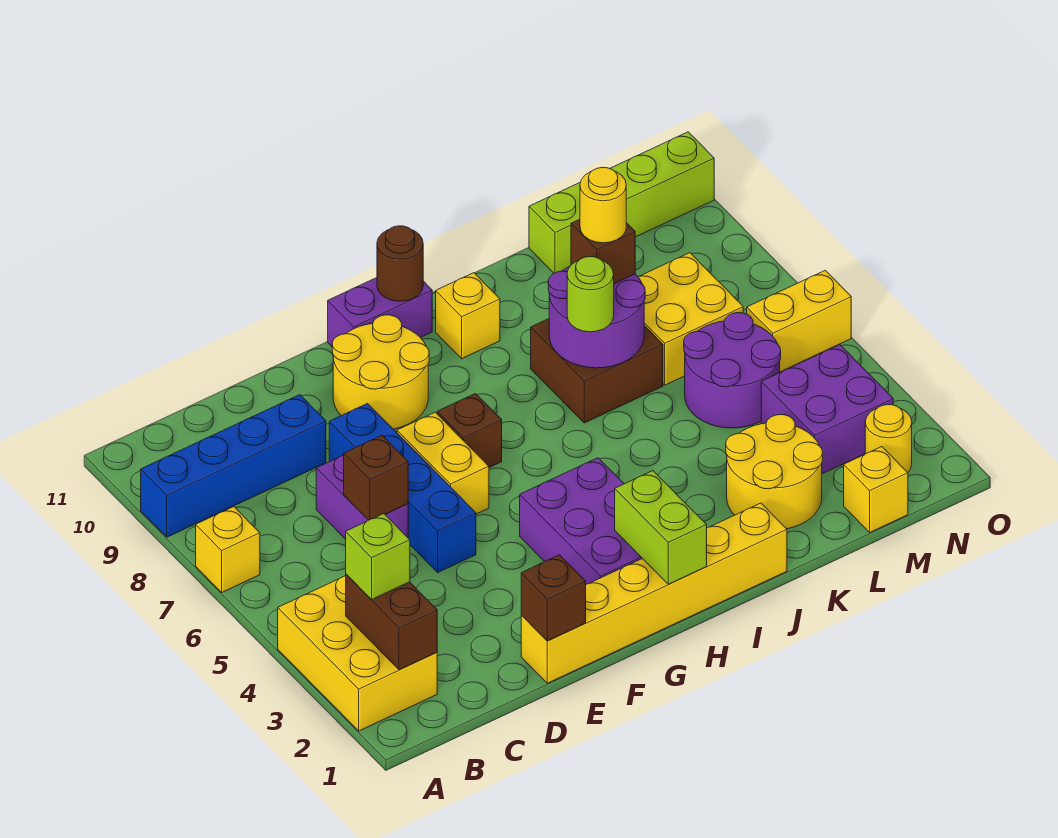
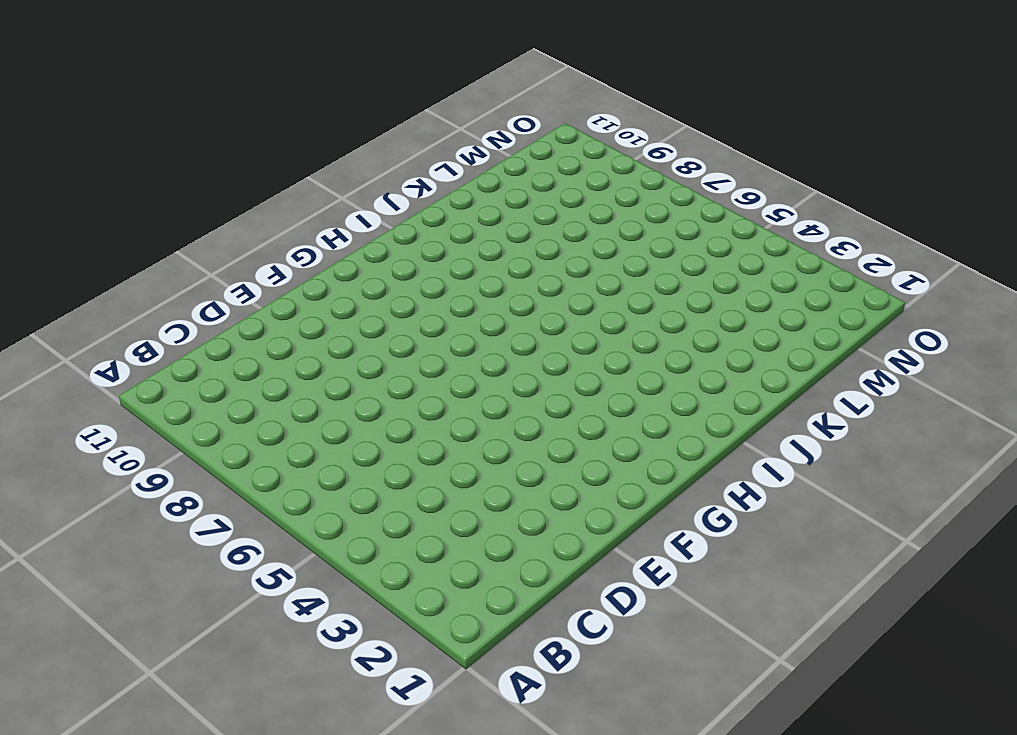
none -> yellow 2x3 brick [278,576,437,731]
none -> yellow 1x1 brick [196,506,260,592]
none -> blue 1x4 brick [141,395,326,537]
none -> purple 1x2 brick [316,455,408,539]

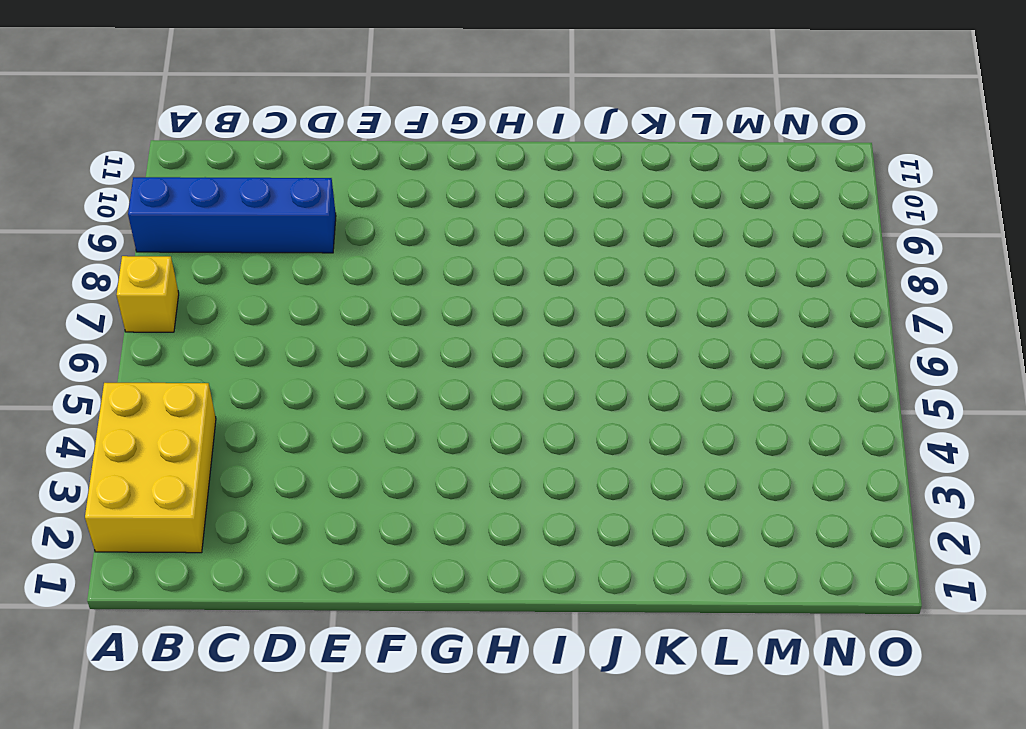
none -> purple 1x2 brick [316,455,408,539]
none -> yellow 1x6 brick [521,503,787,683]
none -> blue 1x4 brick [329,404,476,572]
none -> yellow 1x2 brick [397,412,489,514]

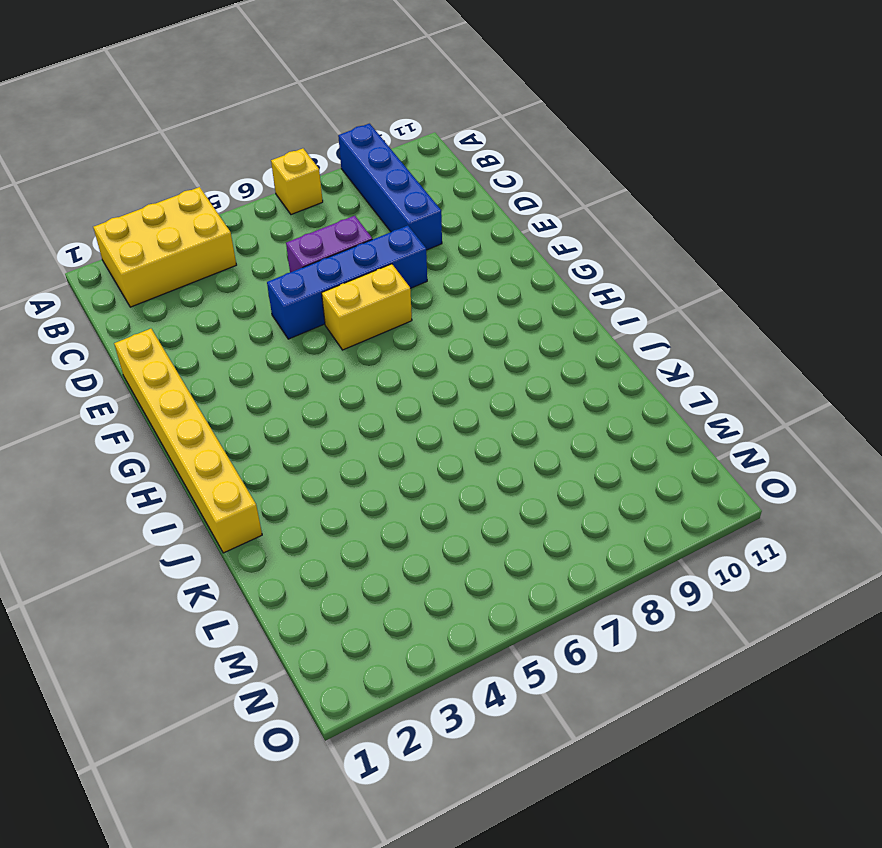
none -> yellow 2x2 round brick [332,315,429,429]
none -> purple 2x3 brick [520,458,642,584]
none -> brown 1x1 brick [437,394,502,467]
none -> purple 1x2 brick [328,278,432,346]

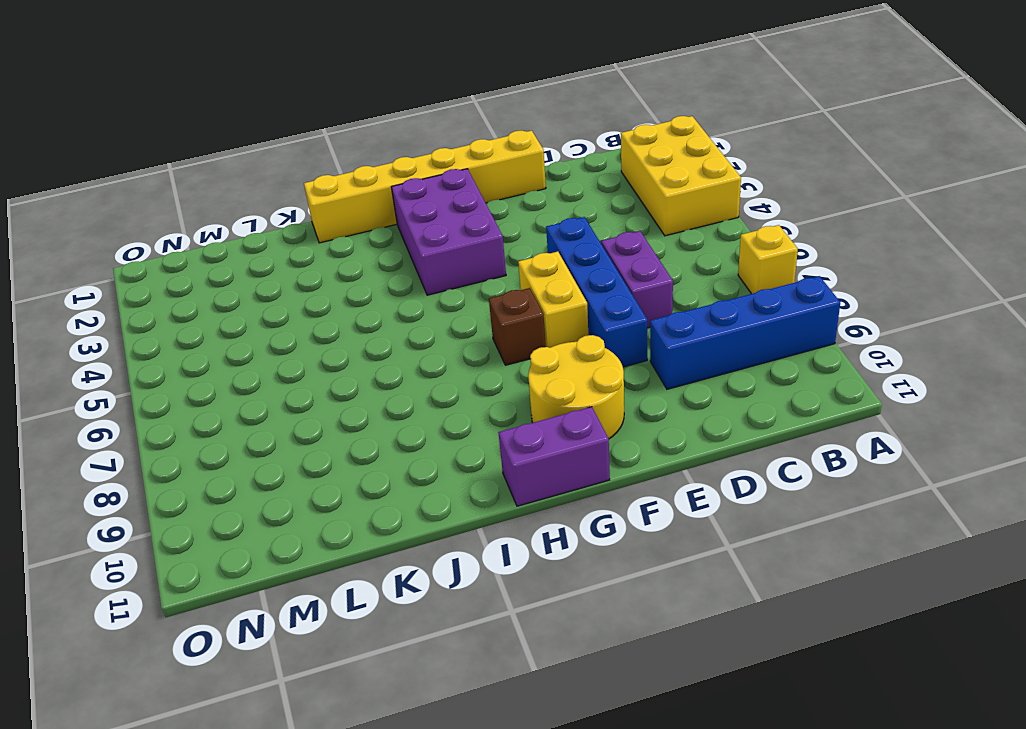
none -> yellow 1x1 brick [436,273,500,359]
none -> brown 2x2 brick [531,319,663,423]
none -> yellow 2x2 round brick [726,415,823,529]
none -> purple 2x2 round brick [684,313,781,428]

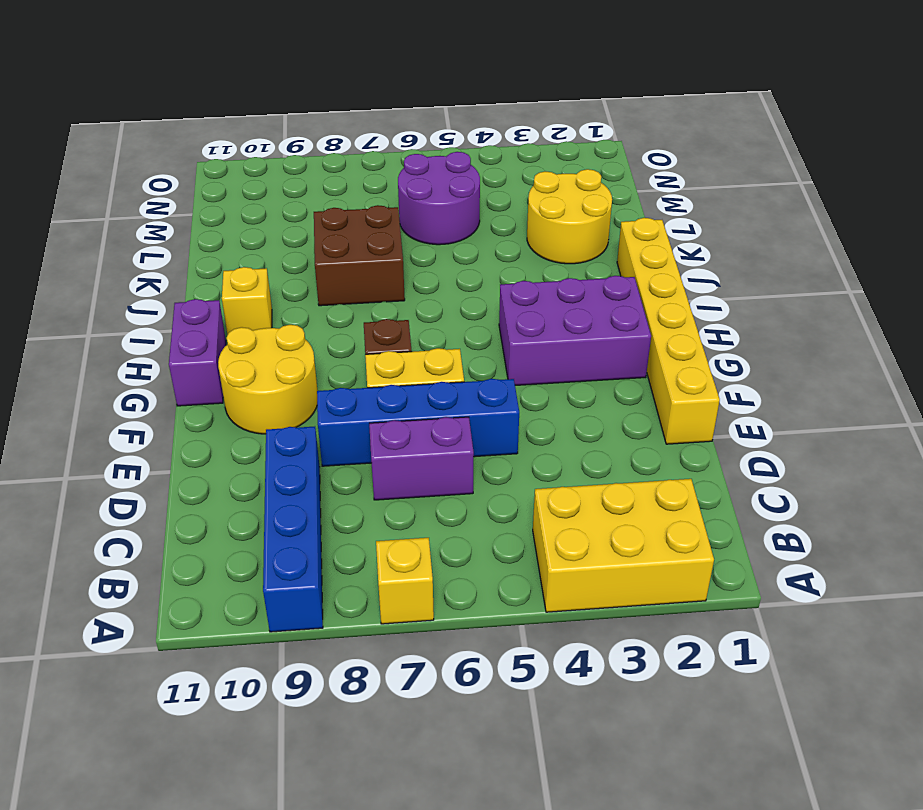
none -> yellow 2x2 brick [638,253,743,385]
none -> lime 1x4 brick [529,132,714,273]
none -> yellow 1x1 brick [844,447,908,532]
none -> purple 2x2 brick [761,345,893,474]

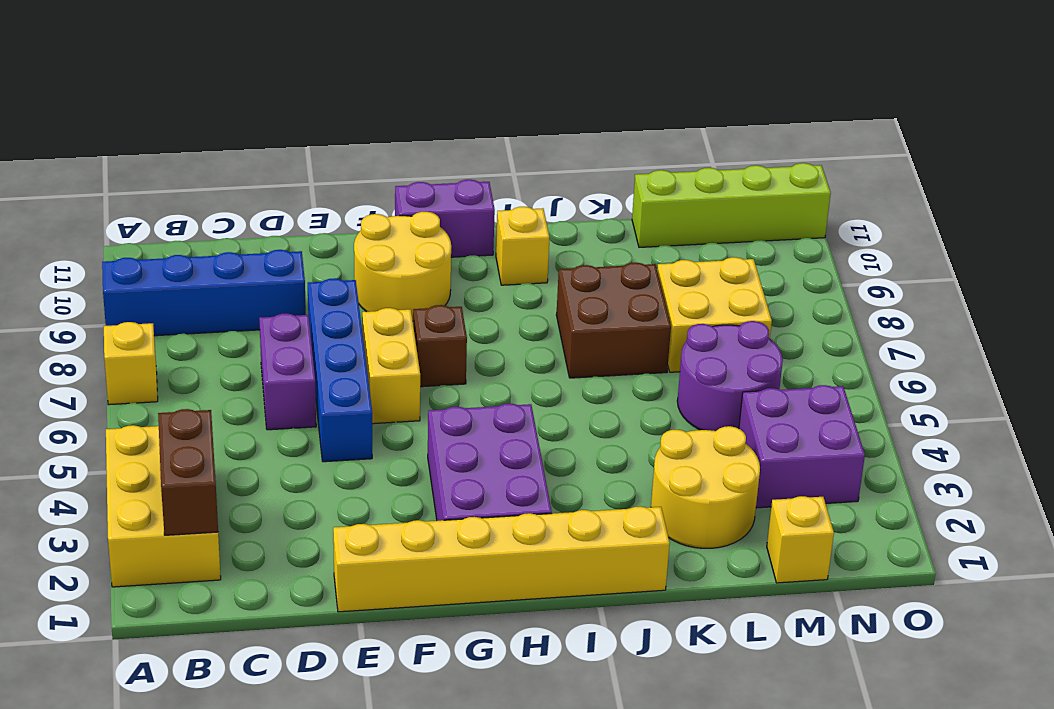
none -> yellow 1x1 round brick [865,405,912,472]
none -> yellow 1x2 brick [747,270,851,372]
none -> brown 1x1 brick [344,435,408,520]
none -> brown 1x1 brick [521,555,586,641]

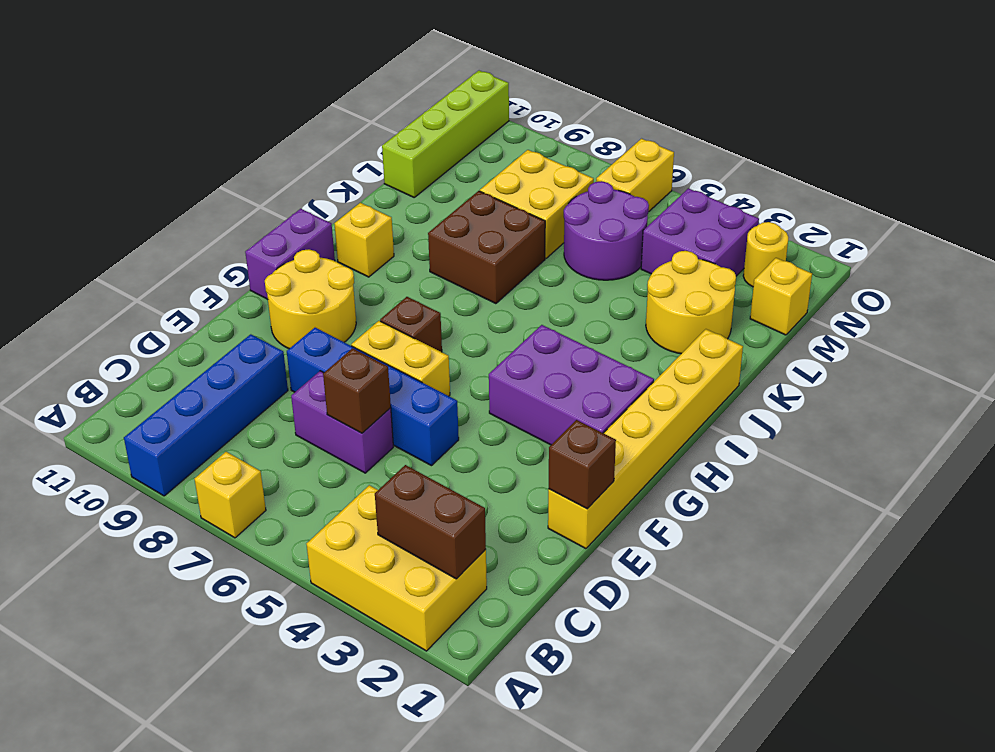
none -> lime 1x2 brick [615,471,707,584]
none -> brown 1x1 round brick [377,226,423,301]
none -> purple 2x2 round brick [548,266,645,368]
none -> lime 1x1 brick [346,514,410,600]

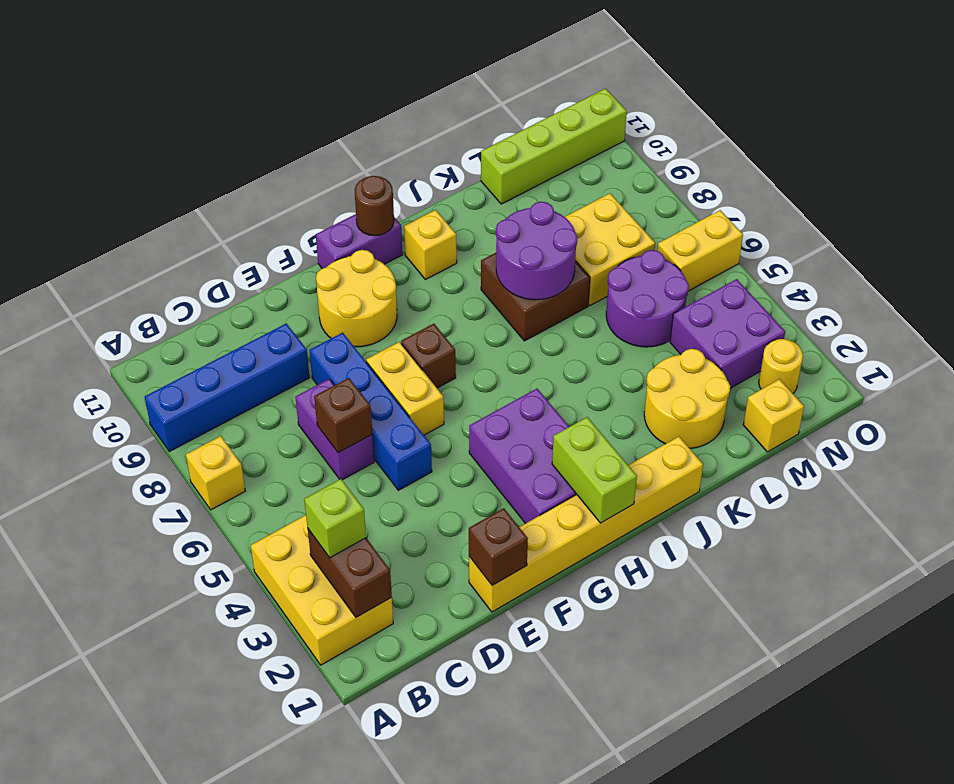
none -> lime 1x1 round brick [567,256,614,332]
none -> brown 1x1 brick [571,219,635,284]
none -> yellow 1x1 round brick [580,167,626,243]

